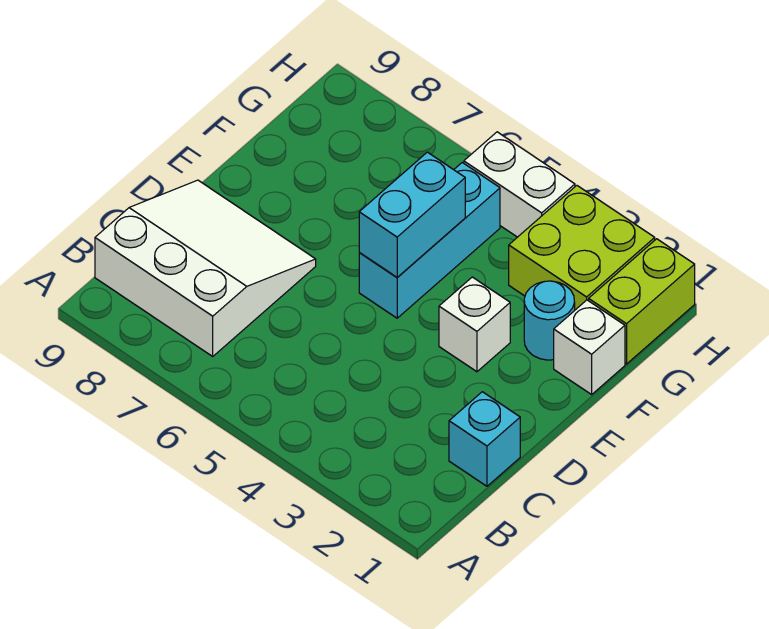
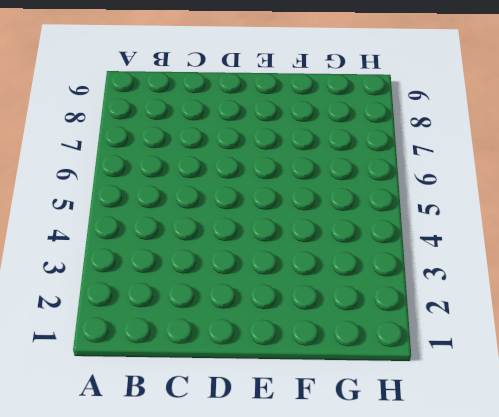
none -> white 3x3 slope [95,180,316,356]
none -> cyan 1x1 brick [449,392,520,486]

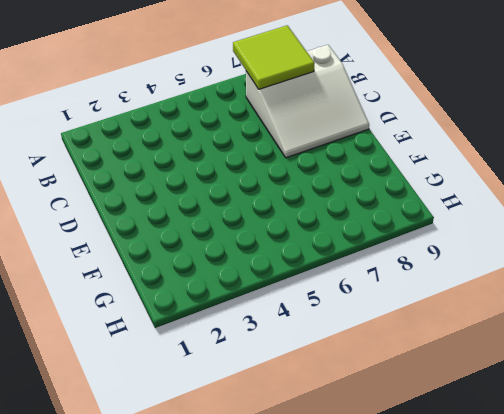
lime 2x2 tile [233,25,315,89] -> none
none -> cyan 1x1 brick [449,392,520,486]
none -> white 1x1 brick [439,277,510,372]

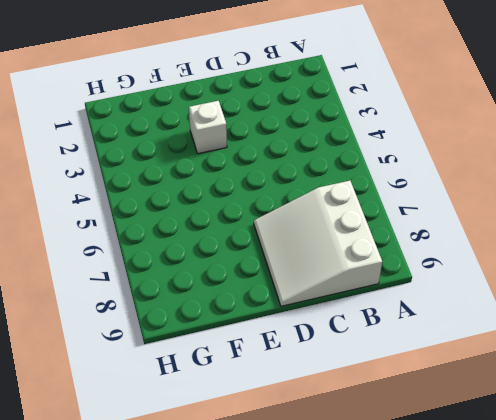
none -> cyan 1x1 brick [449,392,520,486]
none -> cyan 1x3 brick [359,163,500,318]

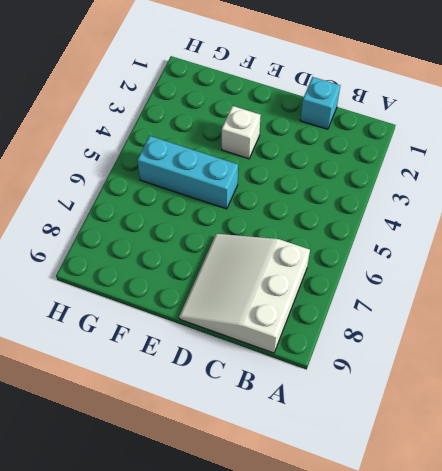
none -> white 1x1 brick [554,300,625,394]
none -> cyan 1x1 round brick [524,281,575,360]

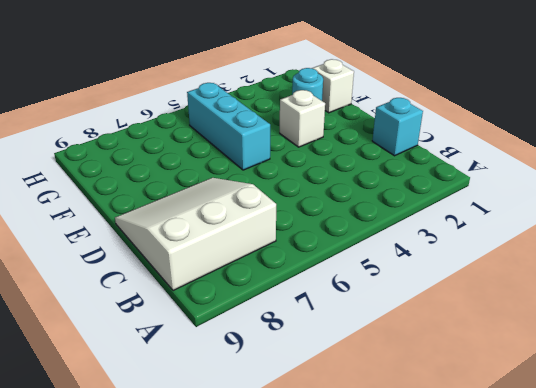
none -> lime 1x2 brick [589,239,695,364]
none -> lime 2x2 brick [509,186,655,310]

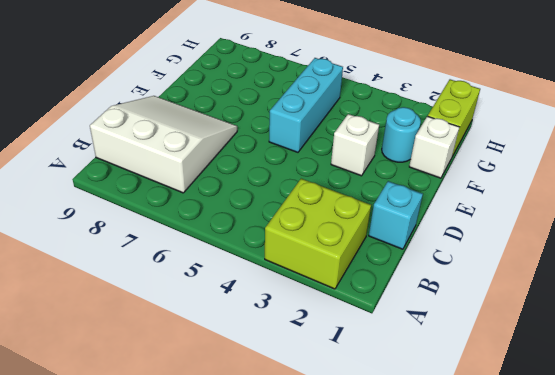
lime 2x2 brick [265,179,371,289] -> lime 2x2 brick moved to [509,186,655,310]
none -> white 1x2 brick [464,132,575,237]
none -> cyan 1x2 brick [359,152,465,277]

